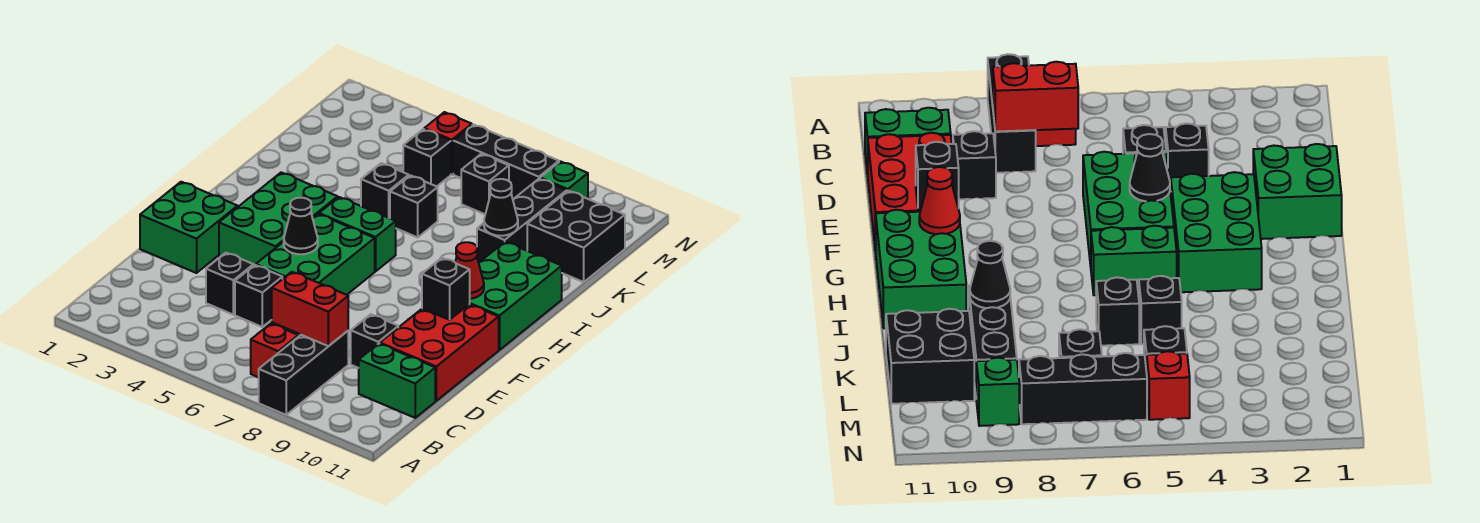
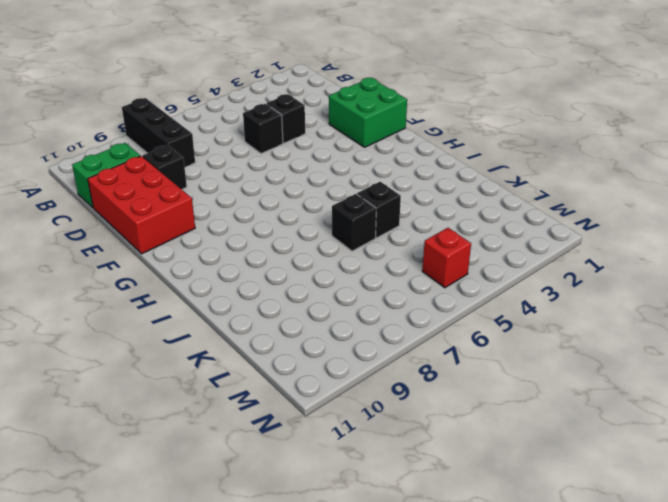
none -> red 1x1 brick [251,324,298,377]
none -> green 2x3 brick [256,214,375,295]
none -> green 2x3 brick [219,172,338,266]

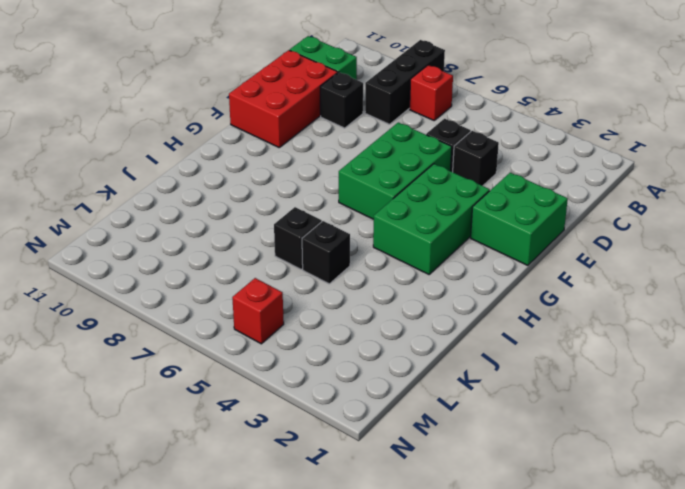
none -> green 2x3 brick [470,242,562,350]
none -> green 1x2 brick [319,197,396,271]
none -> black 1x3 brick [477,178,567,262]

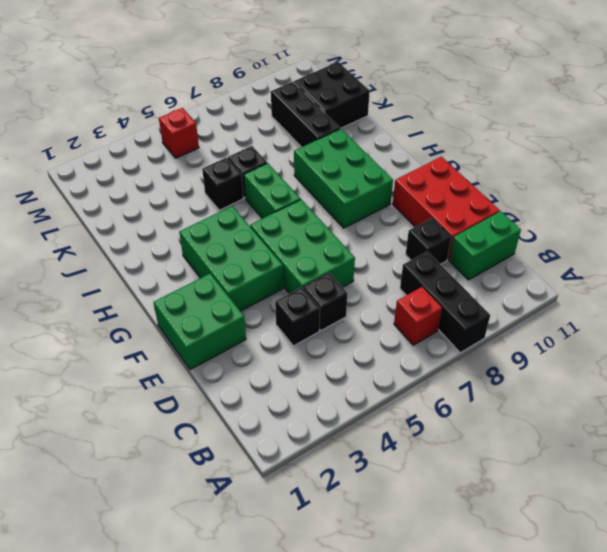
green 2x3 brick [294,129,393,228] -> green 2x3 brick moved to [470,242,562,350]
green 1x2 brick [244,163,301,218] -> green 1x2 brick turned to [319,197,396,271]
none -> black 1x1 brick [403,129,451,186]
none -> black 1x1 brick [461,154,509,214]
none -> black 1x3 brick [453,124,559,199]

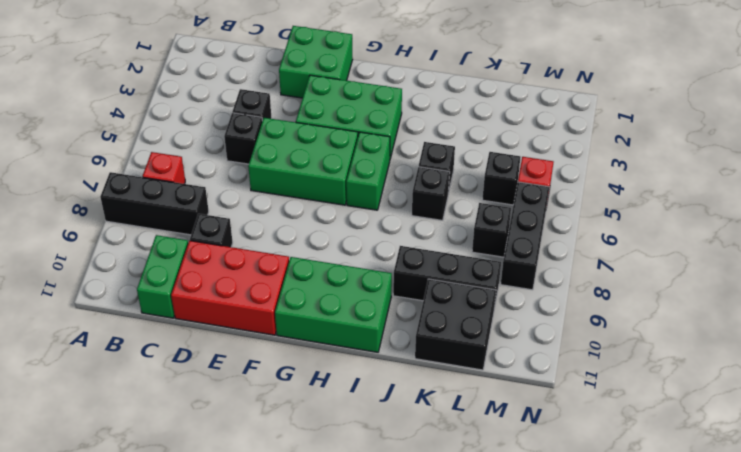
none -> green 1x1 brick [540,161,588,199]
none -> red 1x2 brick [272,272,348,346]
none -> black 1x1 cone [284,198,318,254]

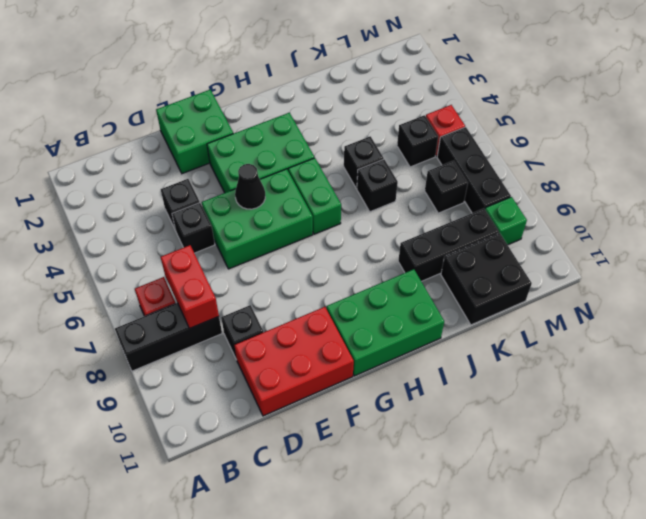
none -> green 1x2 brick [359,344,435,418]
none -> black 1x1 brick [422,258,470,320]
none -> red 1x1 cone [455,242,484,299]

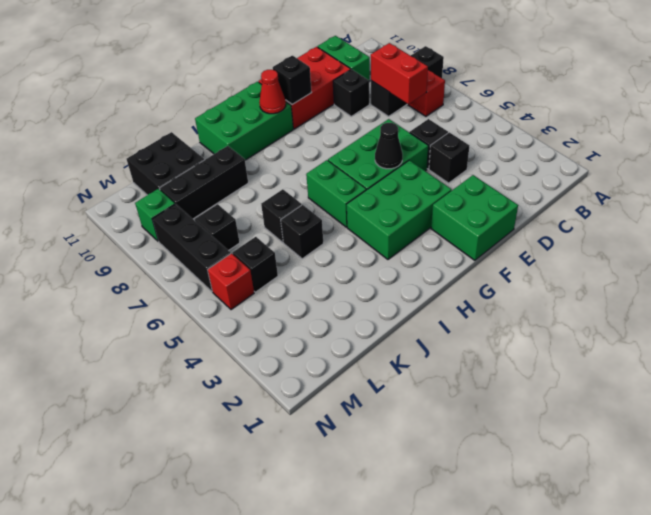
none -> black 1x1 cone [484,179,518,236]

